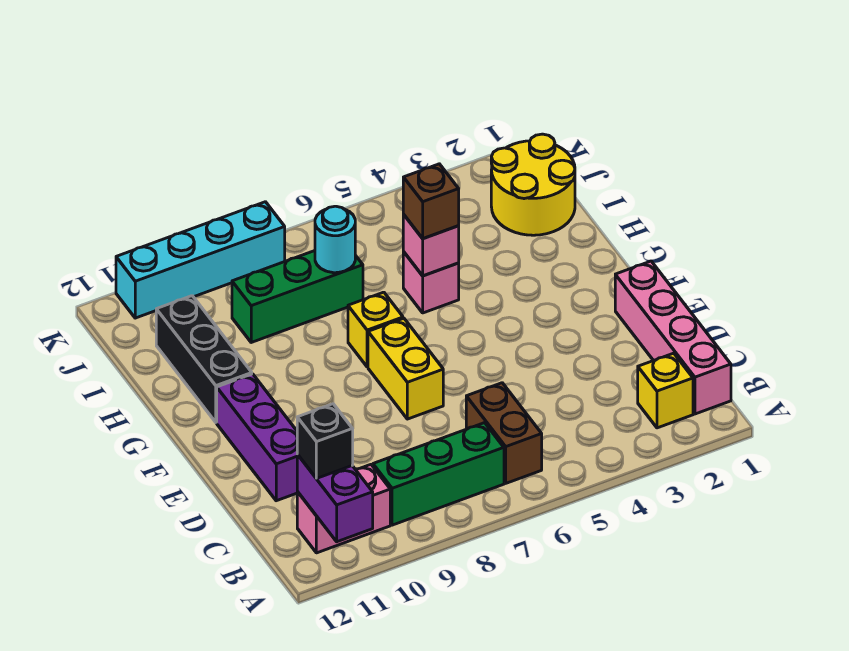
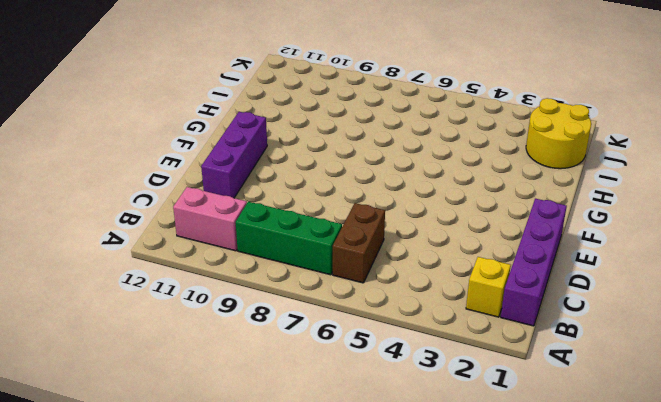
purple 1x4 brick [501,199,567,326] -> pink 1x4 brick [615,261,731,414]
none -> yellow 1x2 brick [368,318,443,419]
none -> yellow 1x1 brick [348,292,403,367]
none -> black 1x3 brick [156,296,252,422]

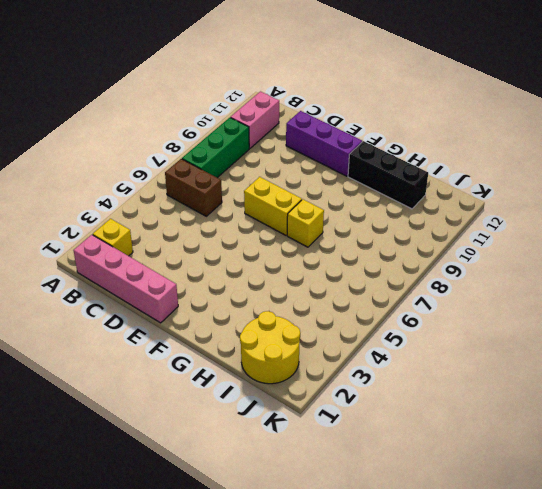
none -> pink 1x1 brick [403,252,459,313]
none -> green 1x3 brick [232,251,363,342]
none -> cyan 1x4 brick [116,202,285,318]

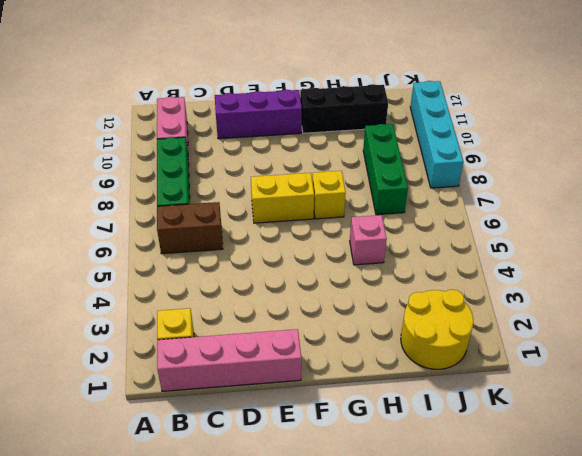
none -> purple 1x2 brick [297,454,373,542]
none -> pink 1x1 brick [403,215,459,276]
none -> cyan 1x1 round brick [315,206,355,273]

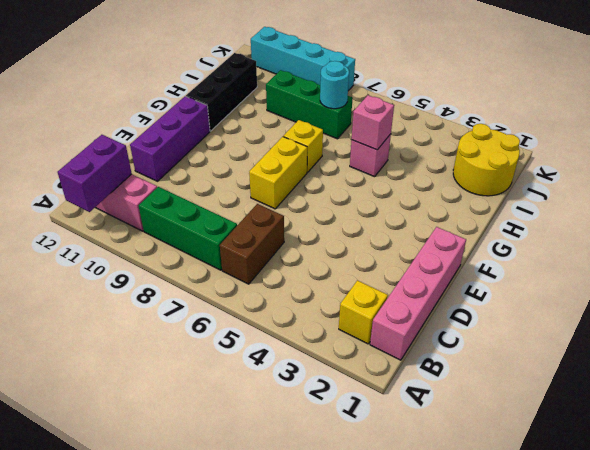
none -> black 1x1 brick [297,404,353,478]
none -> brown 1x1 brick [403,164,459,239]

